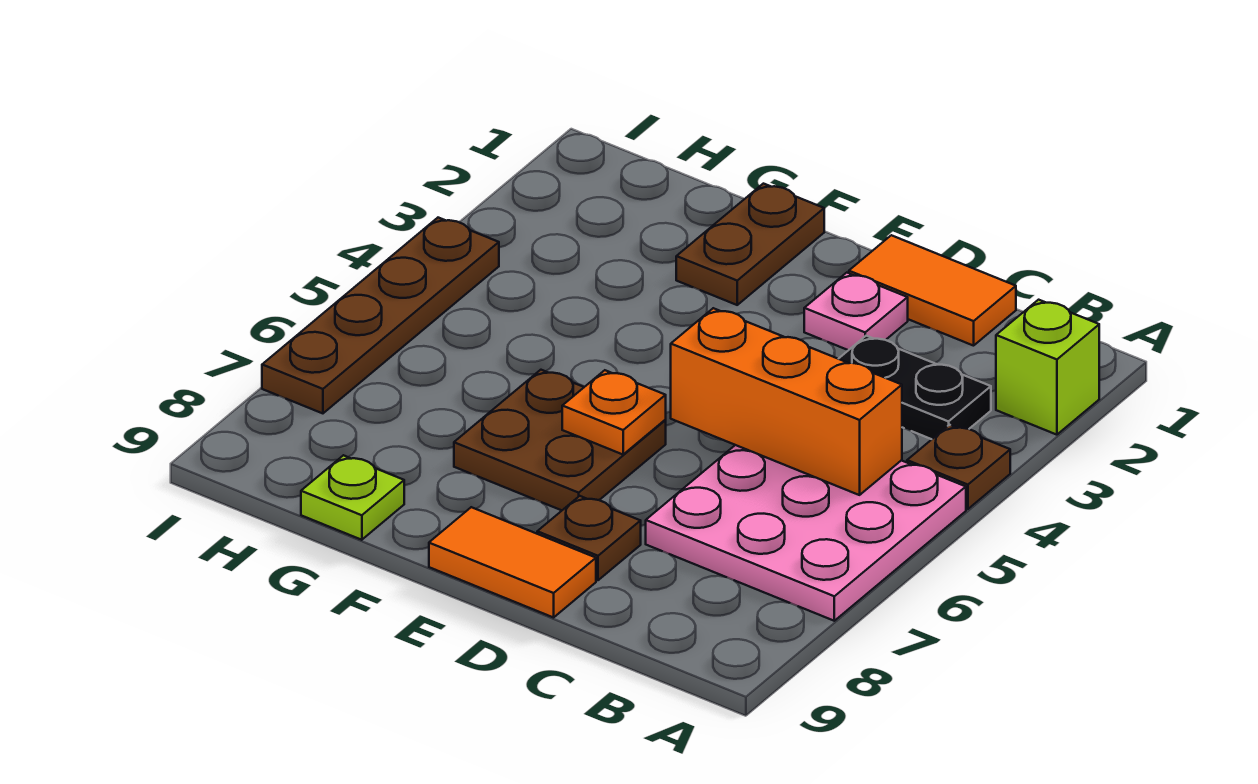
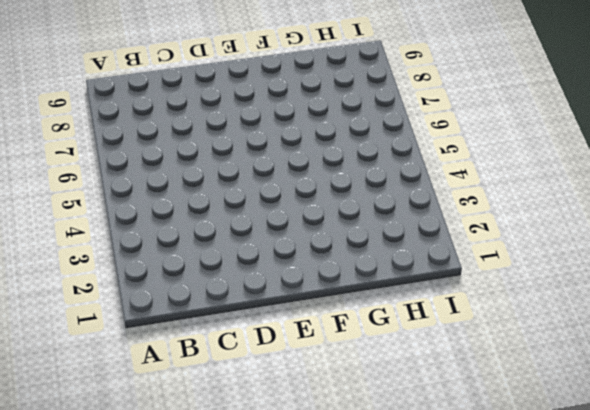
none -> lime 1x1 brick [996,300,1099,435]
none -> brown 1x1 plate [907,425,1010,509]
none -> pink 3x3 plate [646,445,966,621]

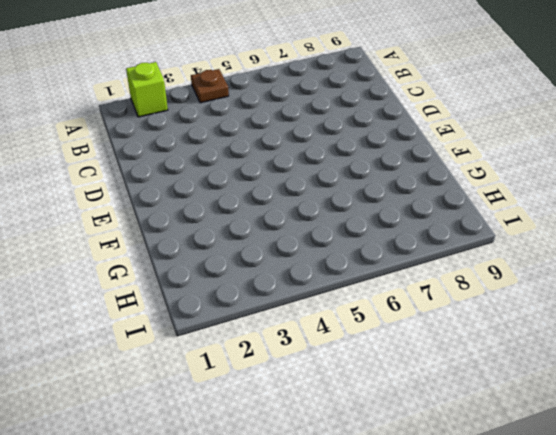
none -> pink 3x3 plate [646,445,966,621]
none -> black 1x2 plate [839,336,991,439]
none -> orange 1x2 tile [849,235,1016,346]

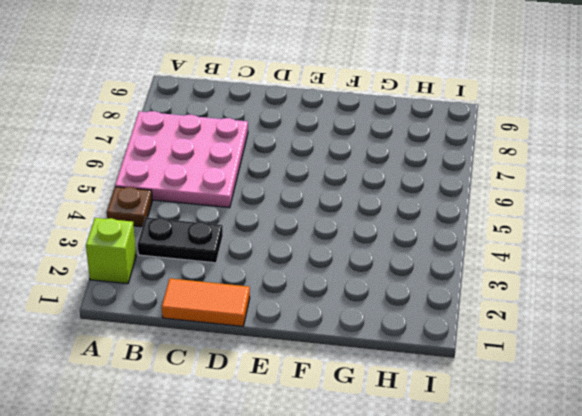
none -> pink 1x1 plate [804,273,908,350]
none -> brown 1x1 plate [537,496,641,580]
none -> orange 1x2 tile [429,507,596,618]

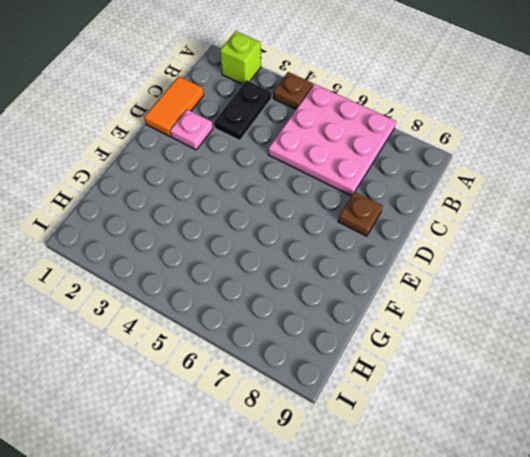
none -> orange 1x2 tile [429,507,596,618]
none -> brown 2x2 plate [454,370,666,510]
none -> brown 1x2 plate [676,184,824,305]

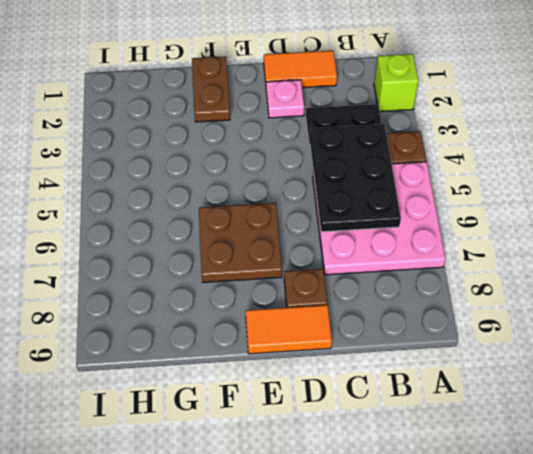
black 2x3 plate [310,124,401,232] -> orange 1x3 brick [671,308,902,495]
none -> lime 1x1 plate [301,455,404,540]
none -> brown 1x4 plate [262,218,499,413]
none -> orange 1x1 plate [562,370,666,454]

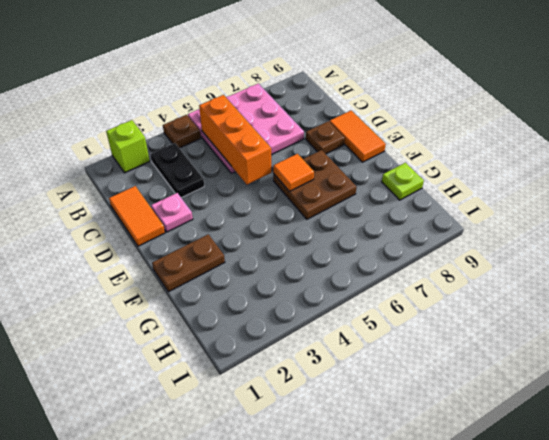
orange 1x1 tile [273,154,314,192] -> orange 1x1 plate [562,370,666,454]
none -> brown 1x4 plate [262,218,499,413]

